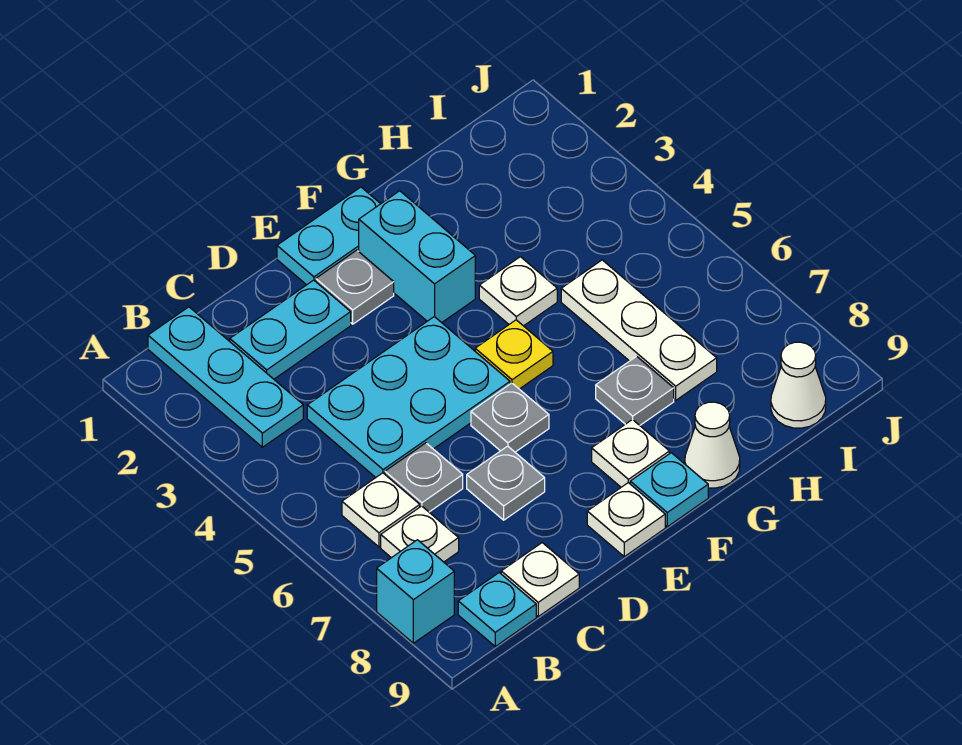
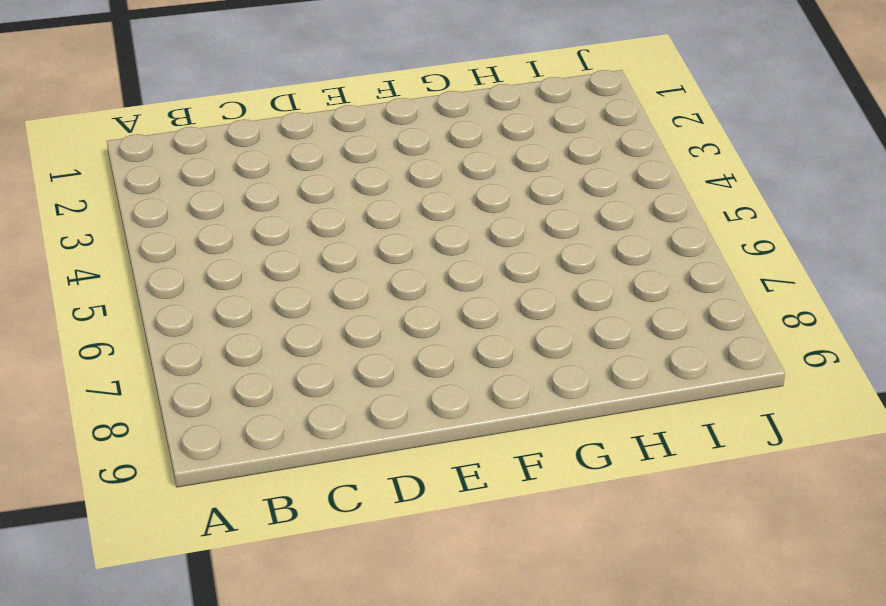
none -> cyan 1x1 brick [377,540,454,643]
none -> cyan 1x3 plate [148,307,303,447]
none -> white 1x1 plate [342,473,420,547]

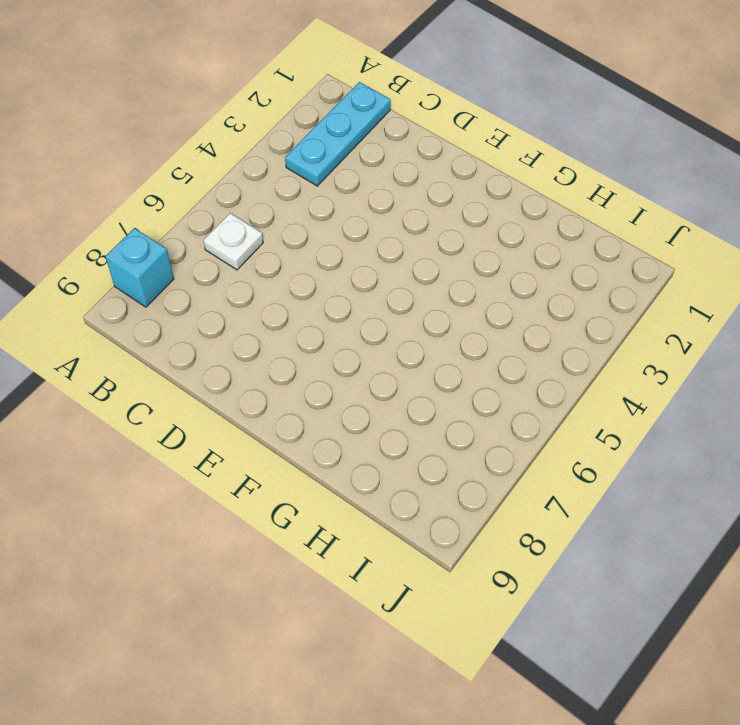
none -> white 1x1 plate [381,506,459,562]
none -> cyan 1x1 plate [458,573,536,646]
none -> cyan 1x2 plate [230,280,351,379]

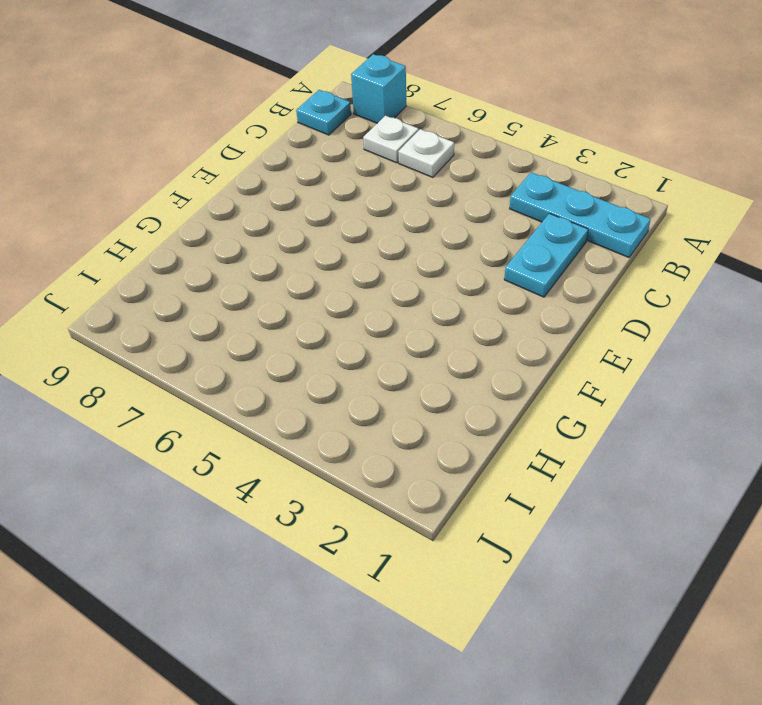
none -> cyan 2x3 plate [307,317,510,477]
none -> grey 1x1 plate [385,443,463,512]
none -> white 1x1 plate [501,543,579,616]

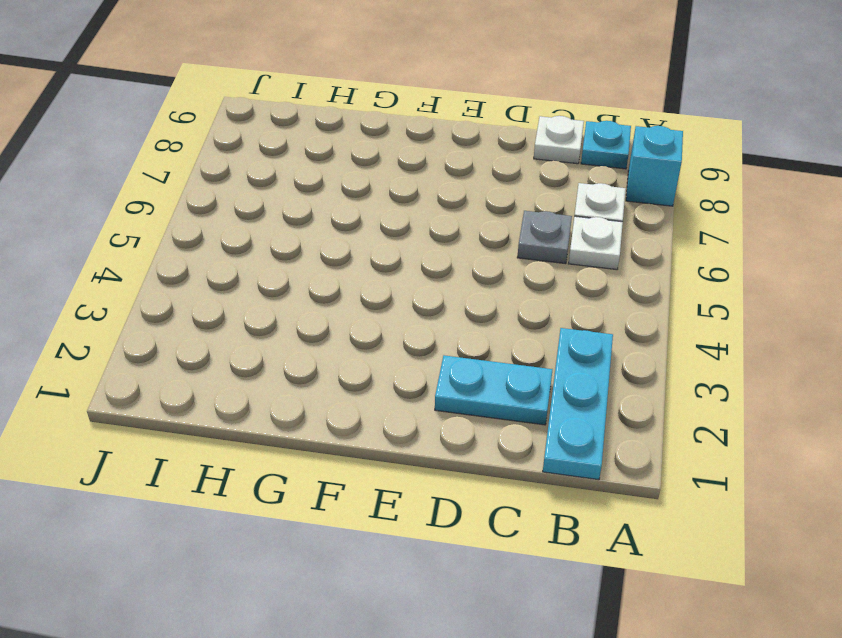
none -> cyan 2x3 plate [307,317,510,477]
none -> grey 1x1 plate [467,446,545,520]
none -> cyan 1x2 plate [277,187,380,285]

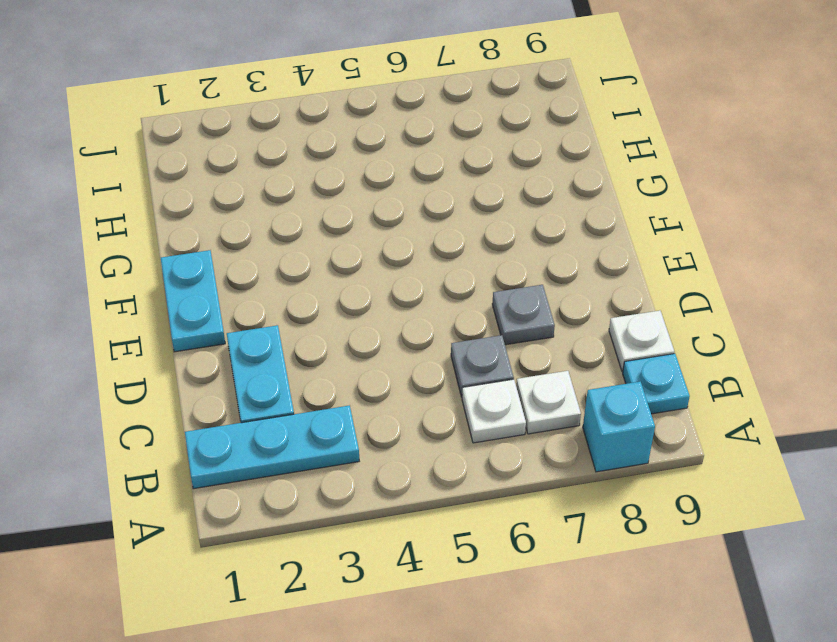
none -> cyan 2x3 plate [307,317,510,477]
none -> grey 1x1 plate [316,250,394,324]
none -> grey 1x1 plate [471,383,549,452]

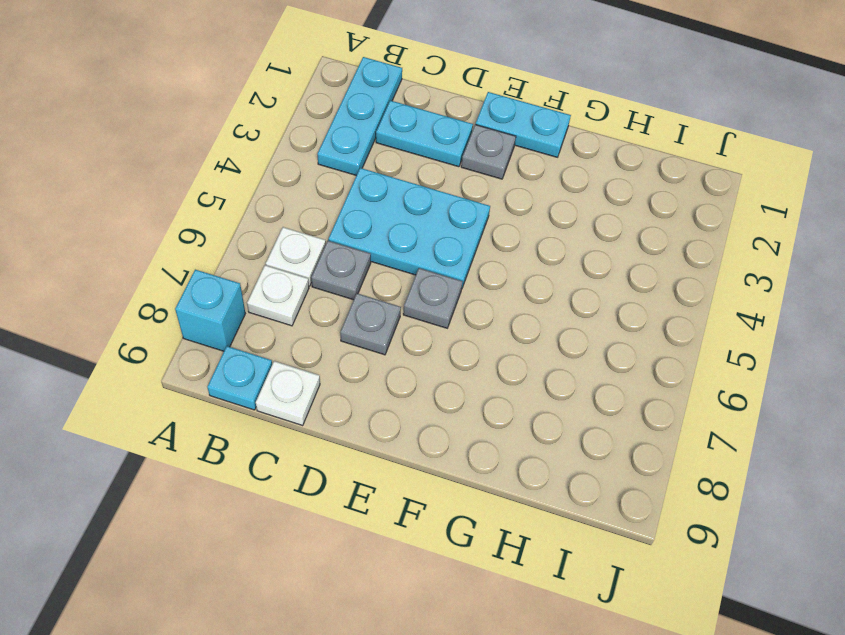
none -> white 1x1 plate [587,483,665,557]
none -> cyan 1x2 brick [359,191,475,323]
none -> yellow 1x1 plate [475,320,553,389]

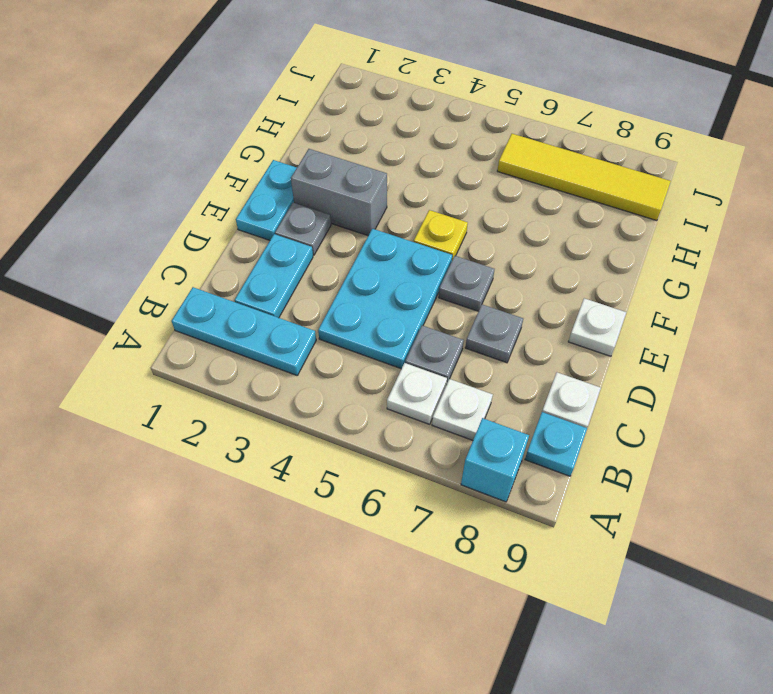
grey 1x2 brick [291,149,387,235] -> cyan 1x2 brick [359,191,475,323]
yellow 1x4 tile [497,134,671,221] -> white 1x1 cone [771,342,826,428]
none -> white 1x1 plate [592,419,669,487]
none -> cyan 1x1 plate [630,453,708,527]
none -> white 1x1 plate [479,257,557,326]

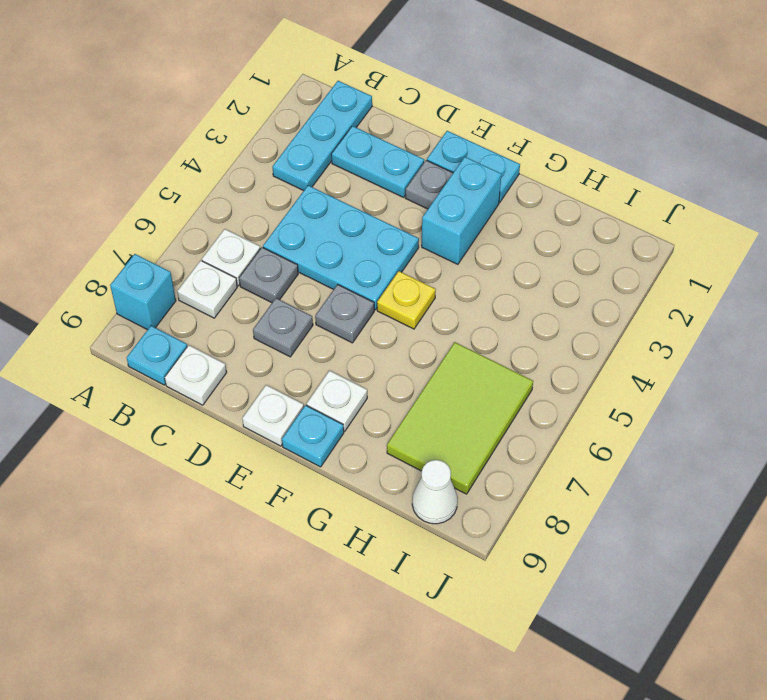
lime 2x3 tile [387,342,533,494] -> white 1x3 plate [561,260,717,400]
none -> white 1x1 plate [479,257,557,326]
none -> grey 1x1 plate [596,356,674,425]
none -> white 1x1 cone [685,402,740,488]

